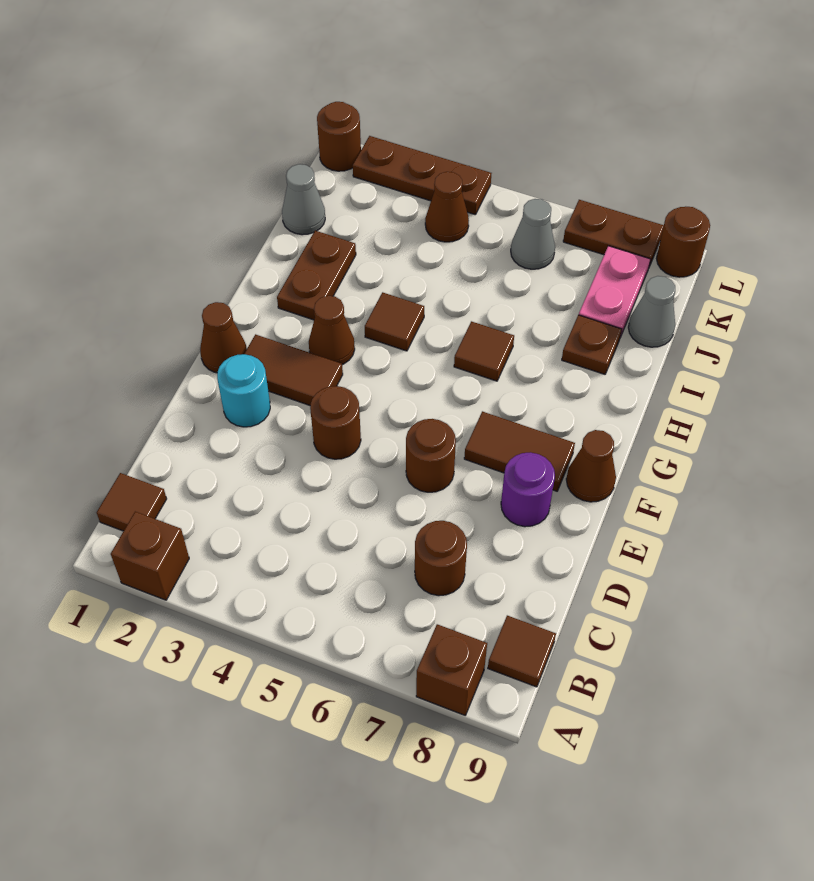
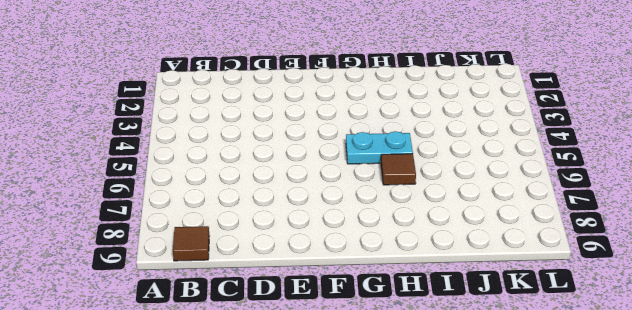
cyan 1x2 plate [346,131,413,164] -> none
none -> brown 1x1 brick [111,512,189,600]
none -> brown 1x1 brick [416,624,487,715]
none -> brown 1x1 tile [97,473,167,531]

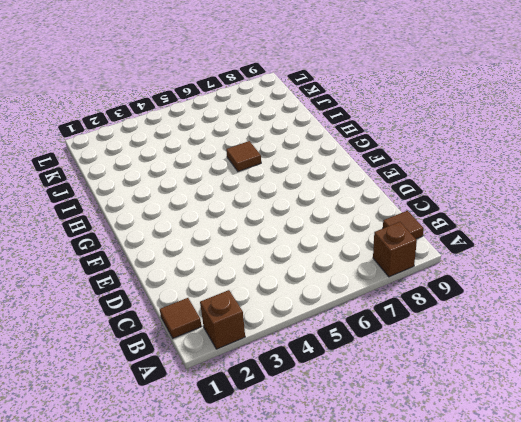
none -> brown 1x1 round brick [415,521,467,596]
none -> cyan 1x1 round brick [217,354,270,427]
none -> brown 1x1 round brick [310,386,361,459]

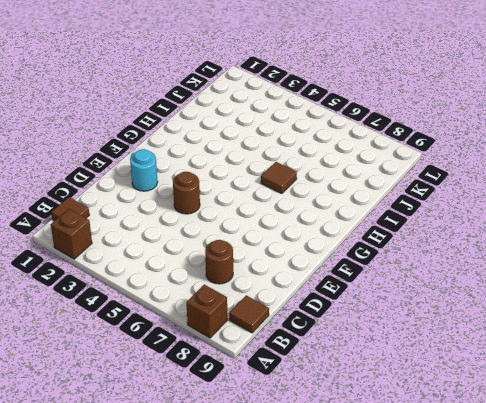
none -> brown 1x1 round brick [406,419,456,492]
none -> purple 1x1 round brick [501,452,555,527]
none -> brown 1x1 cone [200,302,247,373]

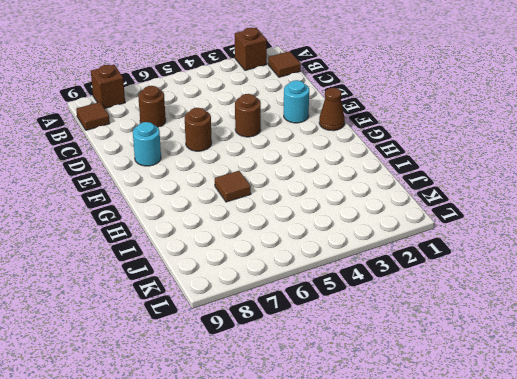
cyan 1x1 round brick [133,122,161,166] -> purple 1x1 round brick [501,452,555,527]
none -> brown 1x2 tile [244,334,343,405]
none -> brown 1x2 tile [464,411,575,491]
none -> brown 1x1 cone [566,430,616,502]

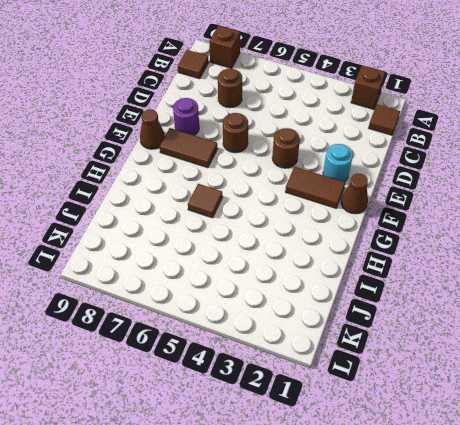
none -> brown 1x1 cone [309,296,355,365]
none -> brown 1x2 plate [277,231,356,320]
none -> brown 1x1 tile [365,292,424,351]

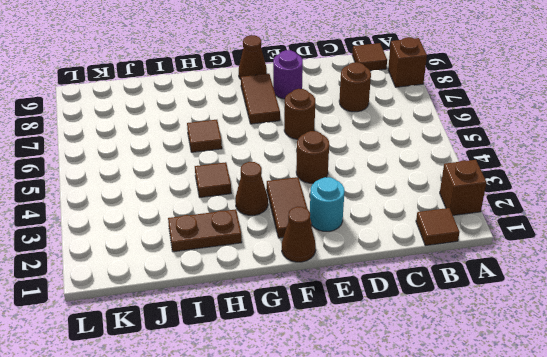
none -> brown 1x1 plate [562,315,622,374]
none -> grey 1x1 cone [282,164,325,235]
none -> pink 1x2 plate [579,246,651,337]

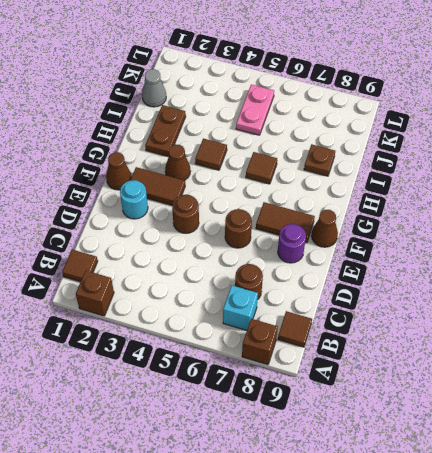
cyan 1x1 brick [223,285,258,330] -> none
pink 1x2 plate [236,85,274,135] -> pink 1x2 plate moved to [579,246,651,337]
none -> grey 1x1 cone [628,276,675,347]
none -> brown 1x1 cone [425,172,469,242]
none -> grey 1x1 cone [511,199,555,269]

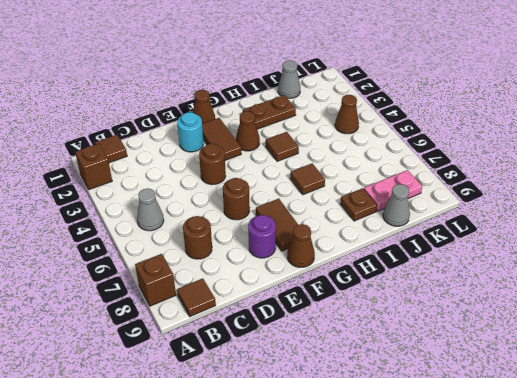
grey 1x1 cone [137,188,164,231] -> grey 1x1 cone moved to [511,199,555,269]
none -> brown 1x1 round brick [317,102,361,171]
none -> brown 1x3 plate [353,136,491,215]
none -> brown 1x2 plate [563,200,664,267]

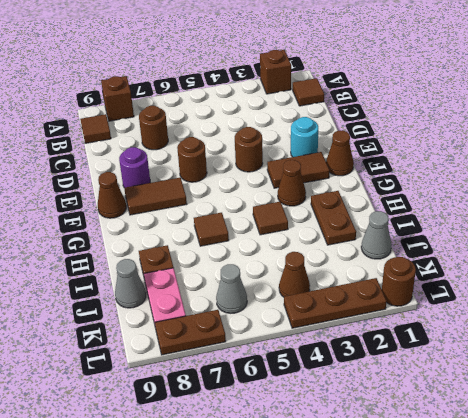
none -> brown 1x1 round brick [657,207,710,277]

